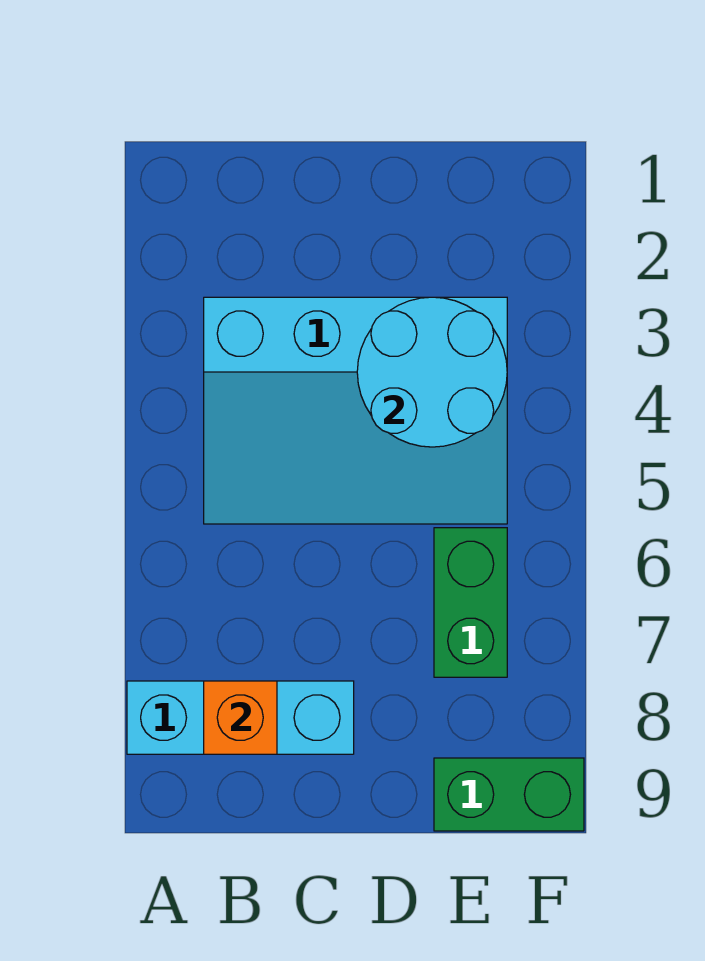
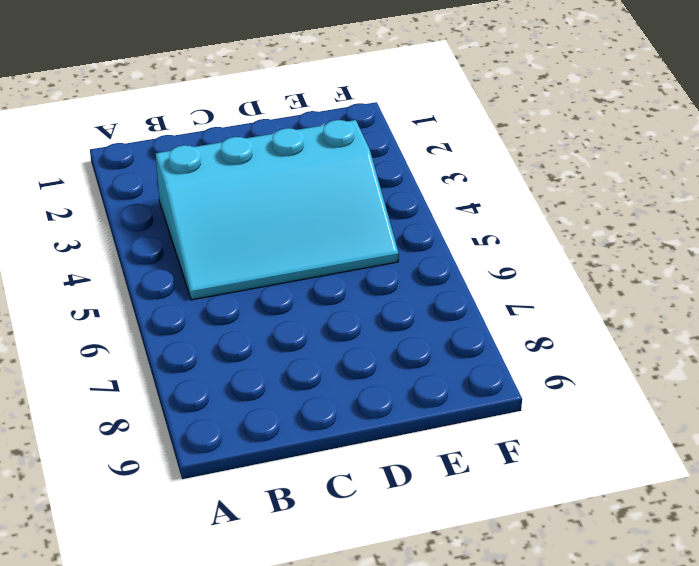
none -> cyan 1x3 brick [127,681,354,754]
none -> green 1x2 brick [434,528,507,677]

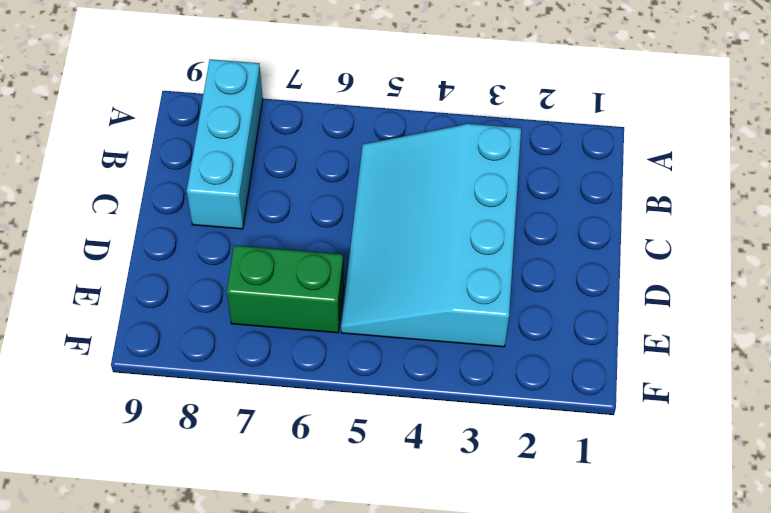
none -> green 1x2 brick [434,758,584,831]
none -> orange 1x1 brick [204,681,277,754]

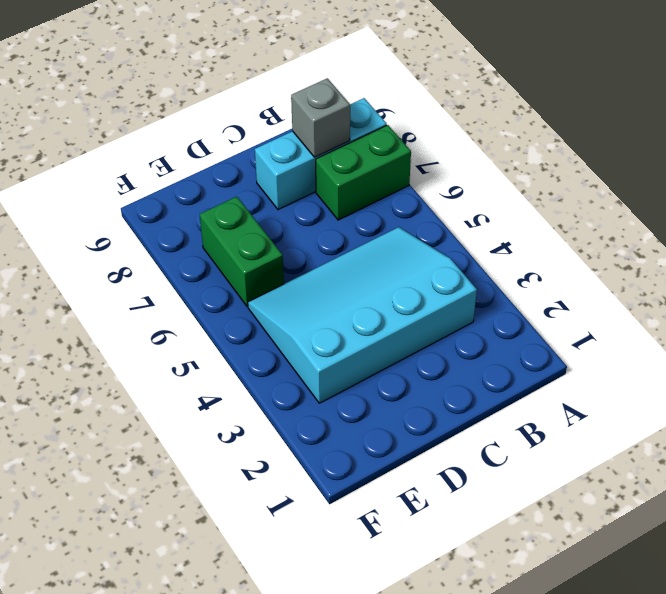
green 1x2 brick [316,125,411,220] -> green 1x2 brick moved to [434,758,584,831]
grey 1x1 brick [291,78,350,157] -> orange 1x1 brick [204,681,277,754]
none -> cyan 2x2 round brick [357,297,507,447]

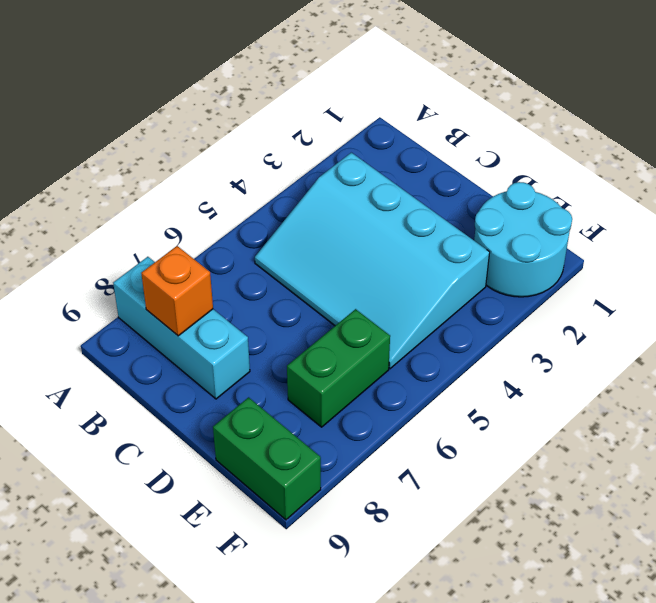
cyan 2x2 round brick [474,182,572,297] -> cyan 2x2 round brick moved to [357,297,507,447]

